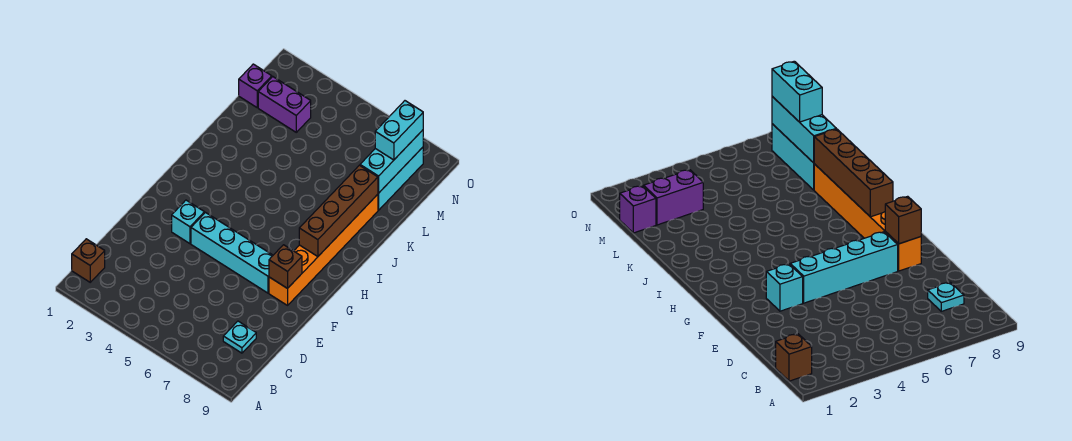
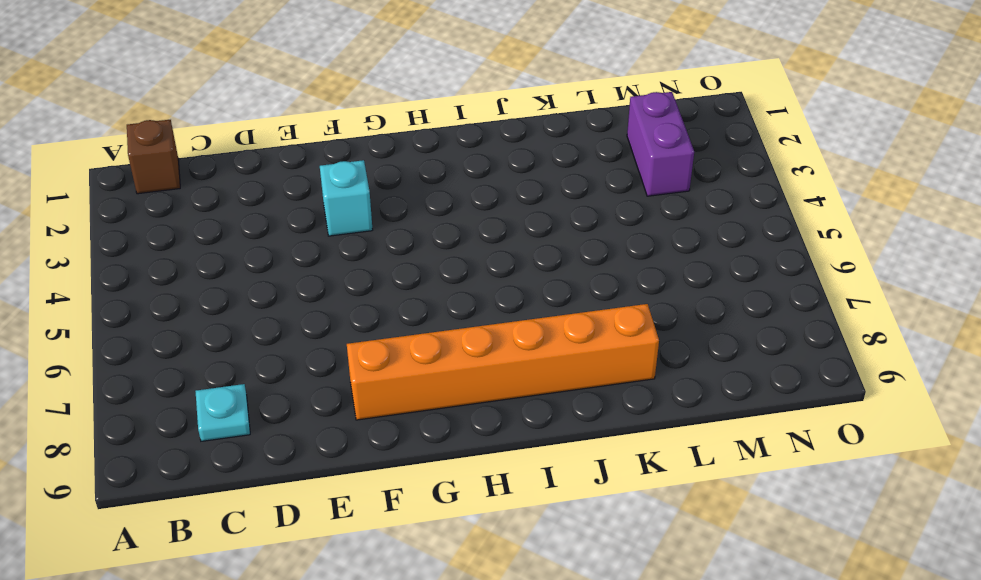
none -> cyan 1x4 brick [191,213,273,293]
none -> cyan 1x3 brick [378,147,423,210]
none -> purple 1x1 brick [239,64,272,107]

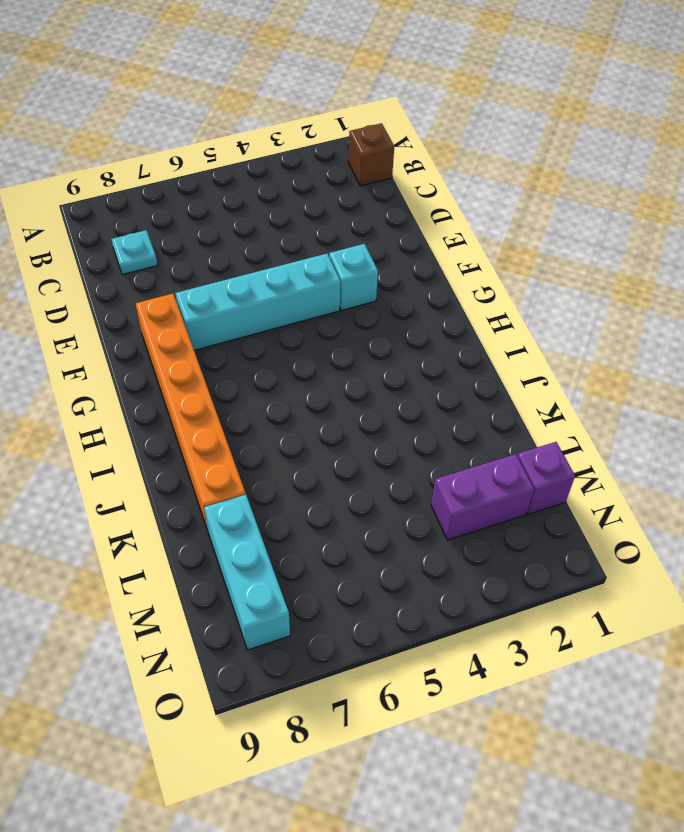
none -> brown 1x1 brick [269,245,302,289]
none -> brown 1x4 brick [299,165,378,257]
none -> cyan 1x3 brick [360,130,423,193]

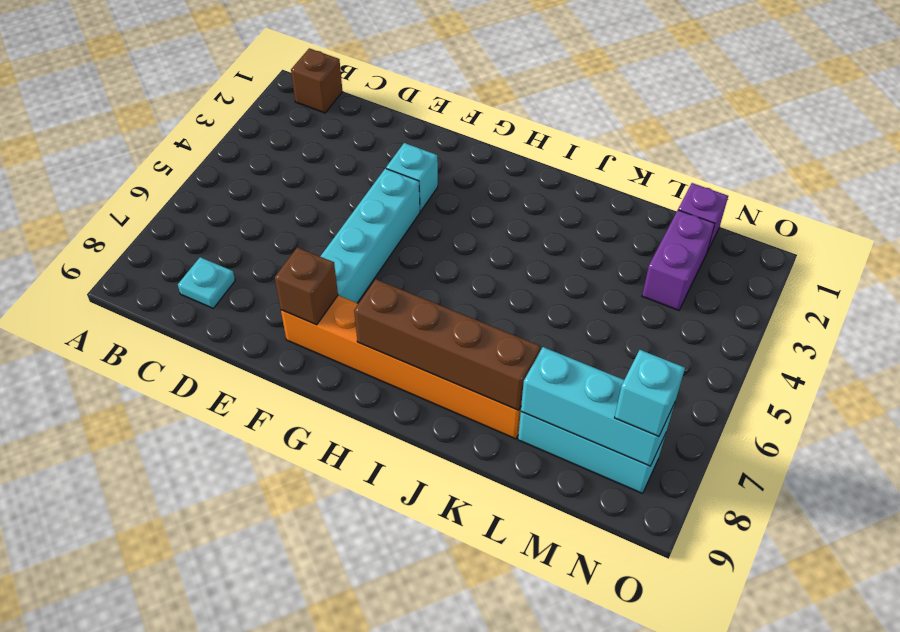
cyan 1x1 brick [615,350,685,437] -> cyan 1x2 brick [375,101,423,160]

